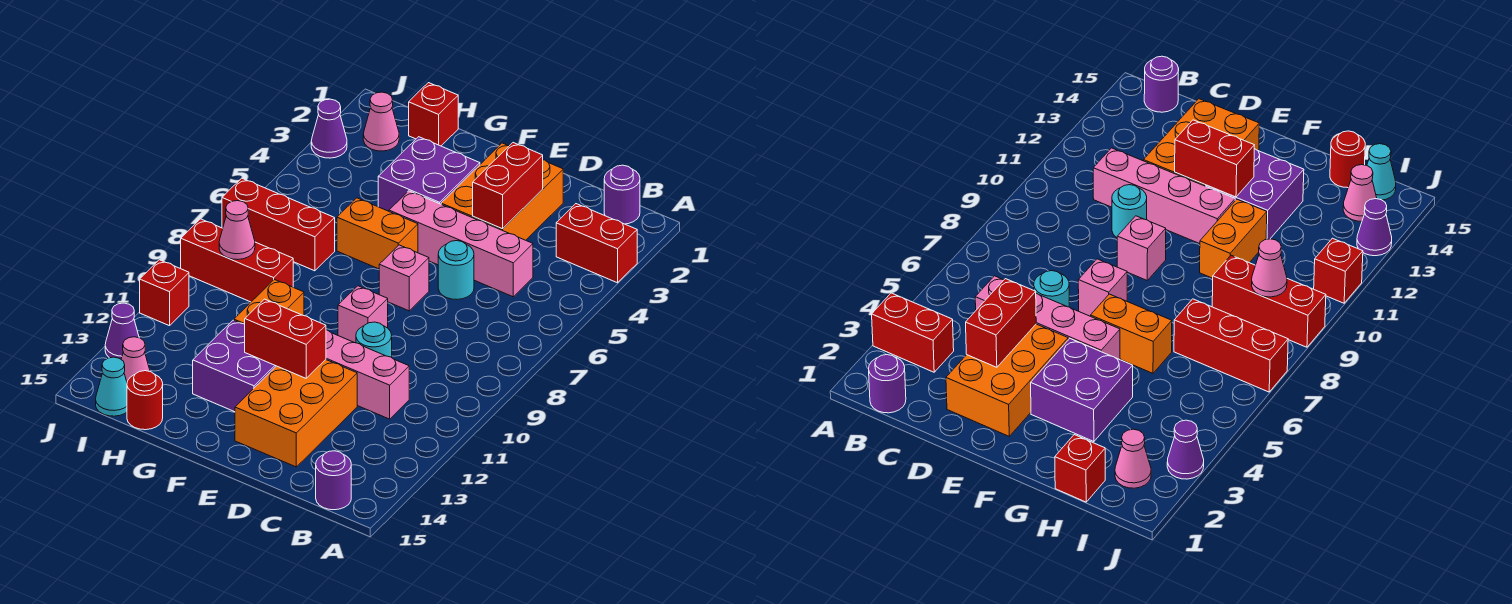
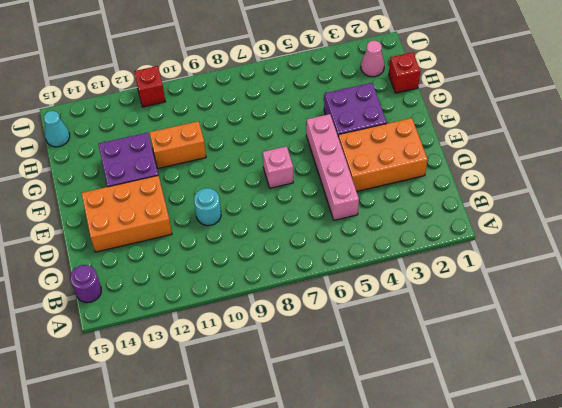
none -> red 1x2 brick [556,204,637,283]
none -> purple 1x1 round brick [604,165,640,224]
none -> pink 1x4 brick [326,330,409,419]

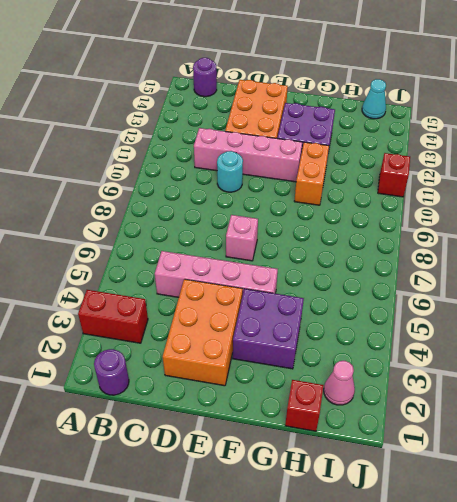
none -> cyan 1x1 round brick [438,241,474,299]
none -> pink 1x1 brick [338,286,388,343]
none -> orange 1x2 brick [337,198,418,269]

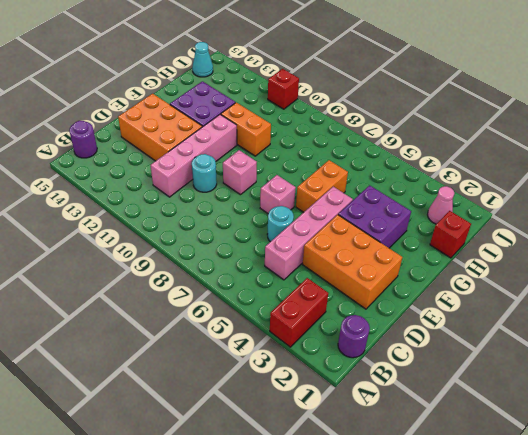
none -> red 1x3 brick [222,178,335,271]
none -> red 1x3 brick [181,219,293,302]
none -> red 1x1 round brick [127,371,163,430]

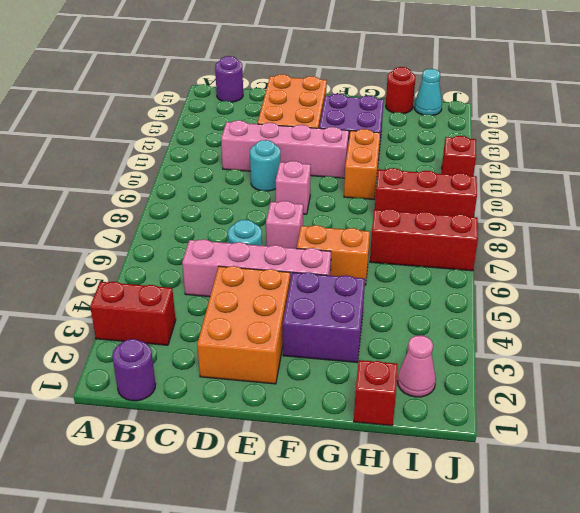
none -> pink 1x1 cone [121,337,150,381]
none -> purple 1x1 cone [311,99,347,158]
none -> purple 1x1 cone [105,303,139,359]

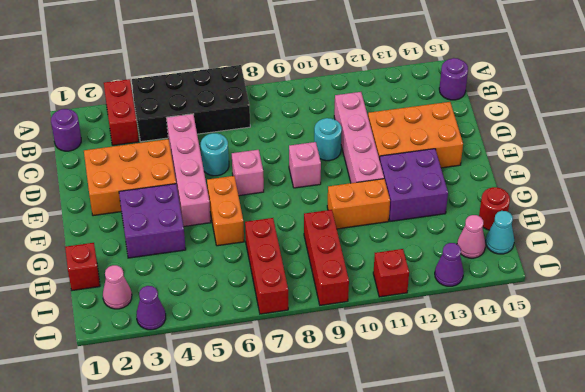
black 2x4 brick [132,65,250,142] -> none
none -> red 1x2 brick [473,143,543,229]
none -> red 1x2 brick [245,299,326,378]
none -> pink 1x1 cone [219,201,255,260]

